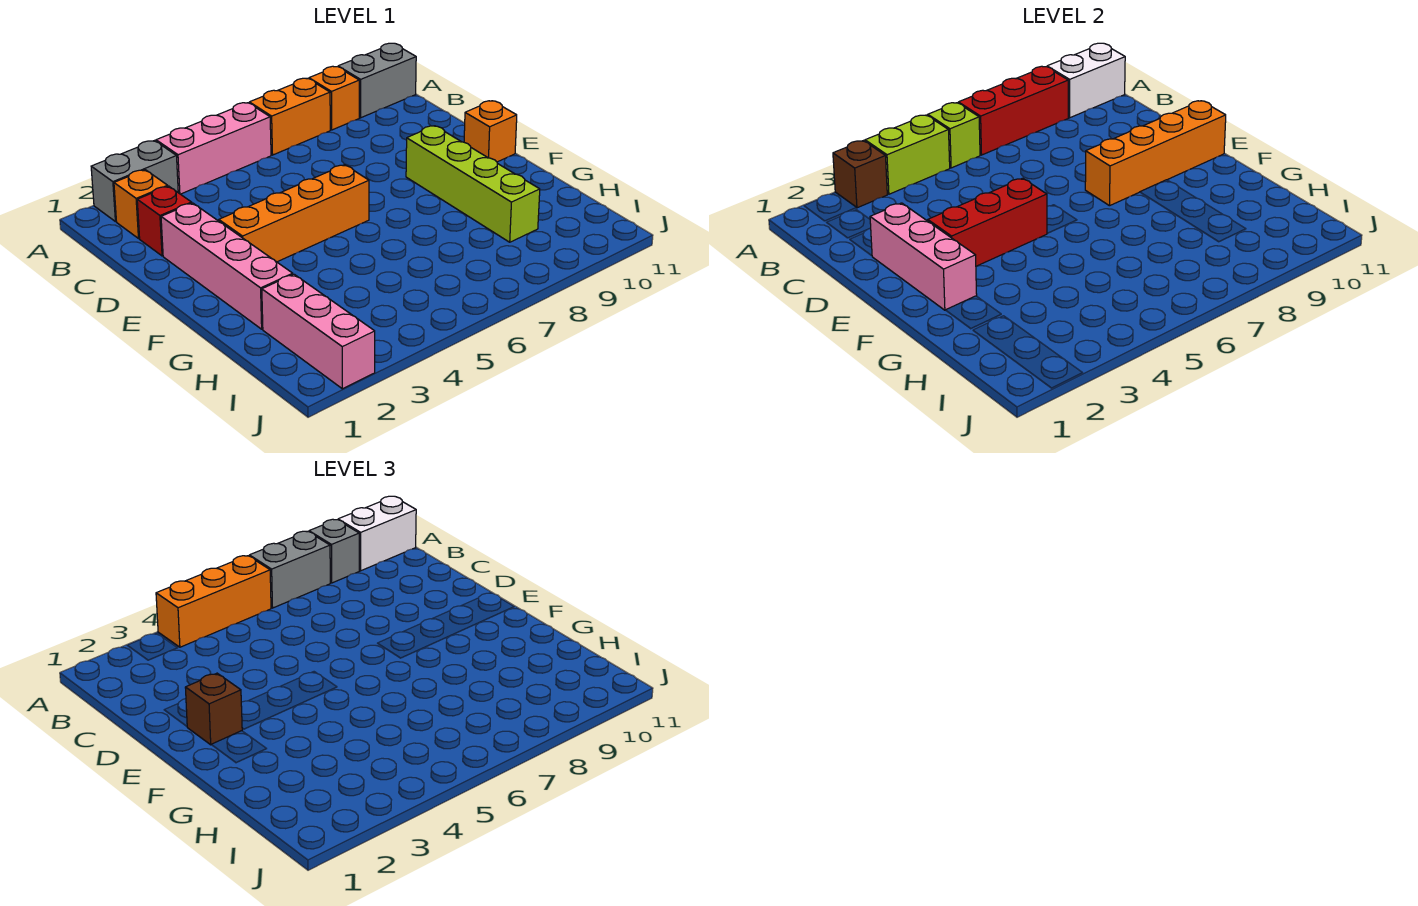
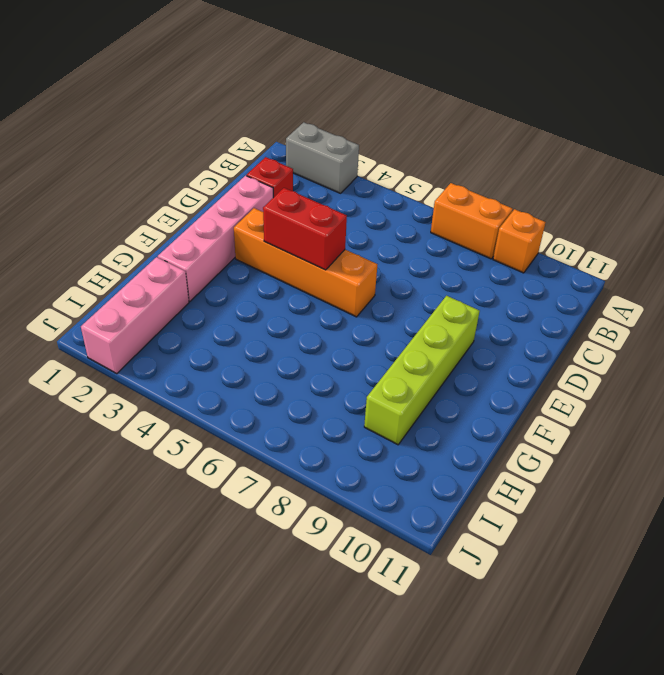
red 1x2 brick [263,188,347,270] -> red 1x3 brick [928,178,1047,266]
none -> pink 1x3 brick [156,103,271,194]
none -> grey 1x2 brick [338,43,416,118]
none -> orange 1x1 brick [114,170,168,238]

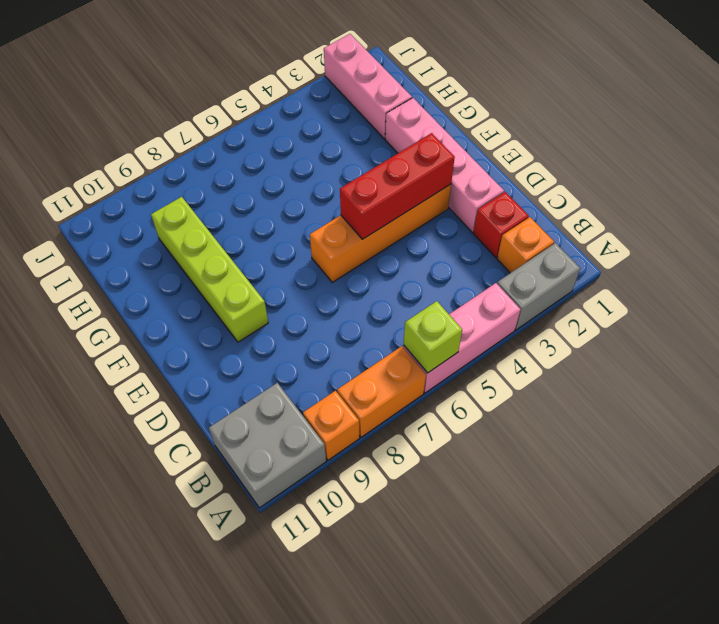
grey 2x2 brick [209,383,326,508] -> grey 1x2 brick [338,43,416,118]
none -> orange 1x1 brick [464,101,517,162]
none -> brown 1x1 brick [833,141,887,208]
none -> lime 1x2 brick [865,115,950,194]

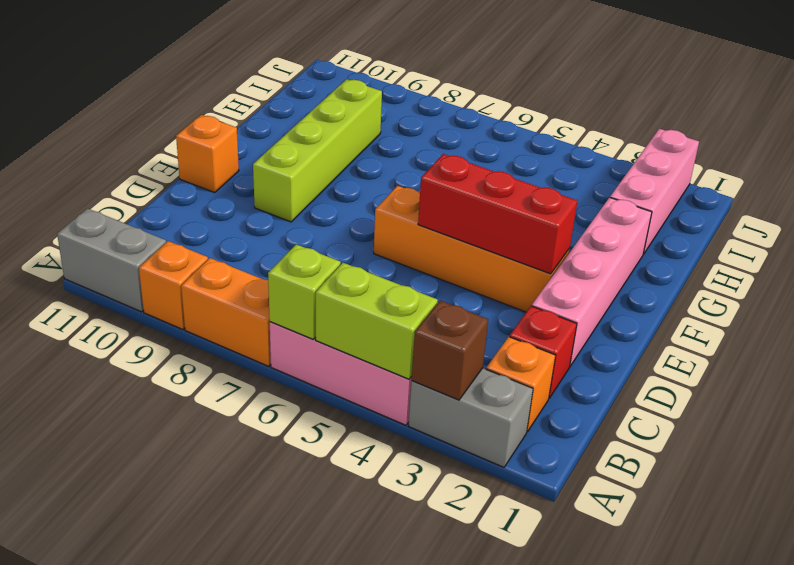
none -> red 1x3 brick [958,66,1068,155]
none -> white 1x2 brick [1047,43,1125,118]
none -> pink 1x3 brick [870,203,977,310]

